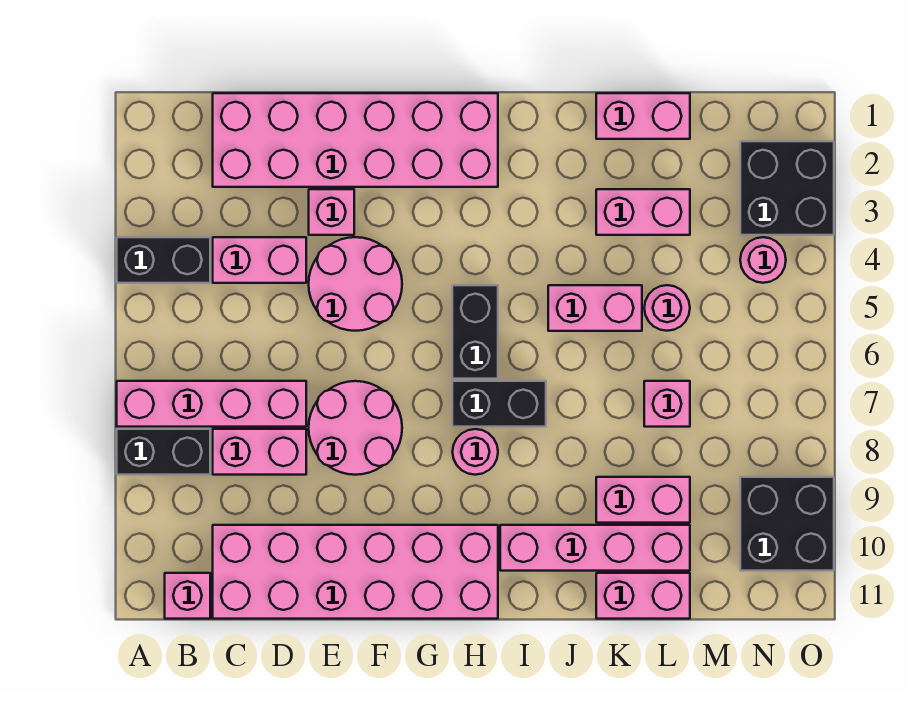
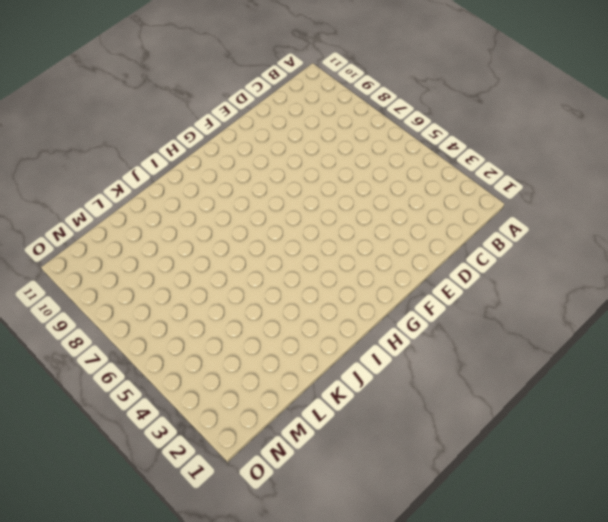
none -> black 1x2 brick [117,237,210,283]
none -> pink 1x4 brick [117,381,306,427]
none -> black 1x2 brick [117,429,210,475]

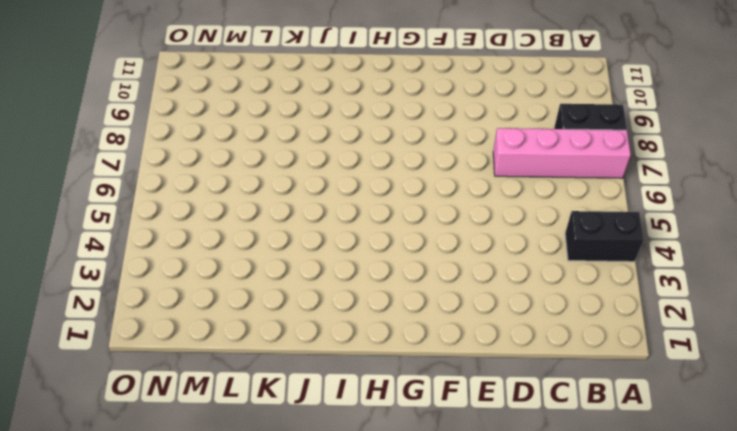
none -> pink 1x1 brick [165,573,210,619]
none -> pink 2x6 brick [213,93,498,187]
none -> pink 1x2 brick [213,237,306,283]

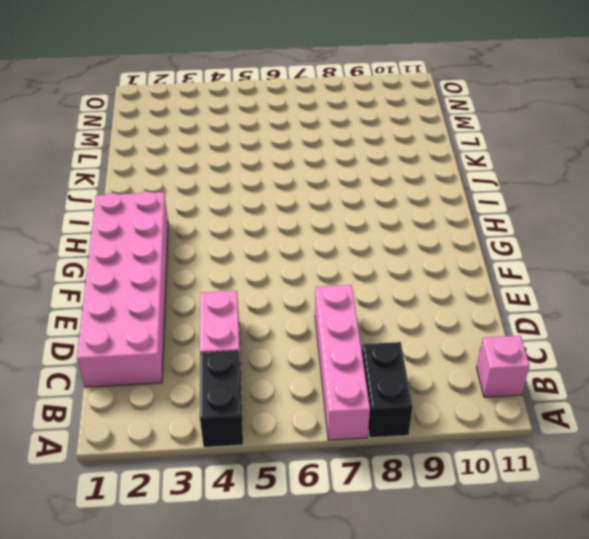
none -> pink 1x2 brick [213,429,306,475]
none -> pink 2x6 brick [213,525,498,619]
none -> pink 1x1 brick [309,189,354,235]

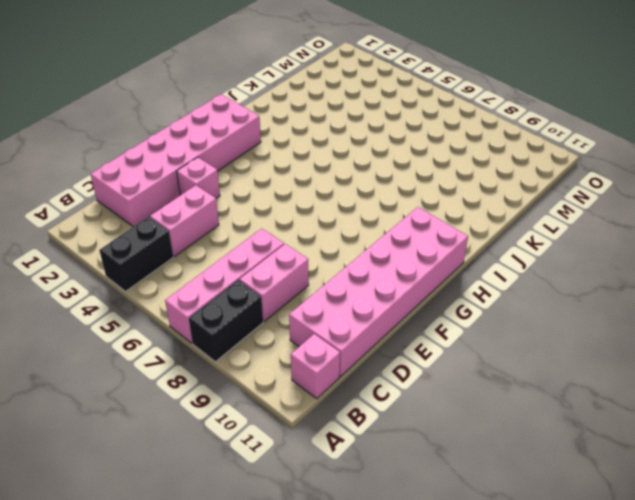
none -> pink 2x2 round brick [309,237,402,331]
none -> pink 2x2 round brick [309,381,402,475]
none -> black 1x2 brick [452,285,498,379]

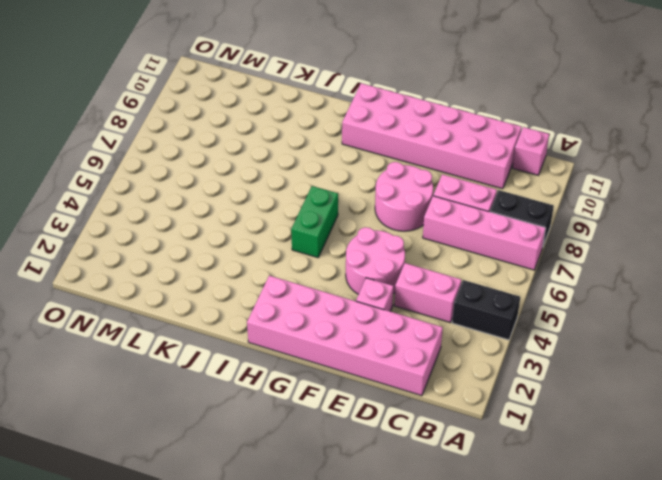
green 1x2 brick [291,186,338,258] -> black 1x2 brick [452,285,498,379]
none -> black 1x2 brick [452,381,546,427]
none -> pink 1x1 round brick [453,429,498,475]
none -> pink 1x4 brick [500,525,690,571]

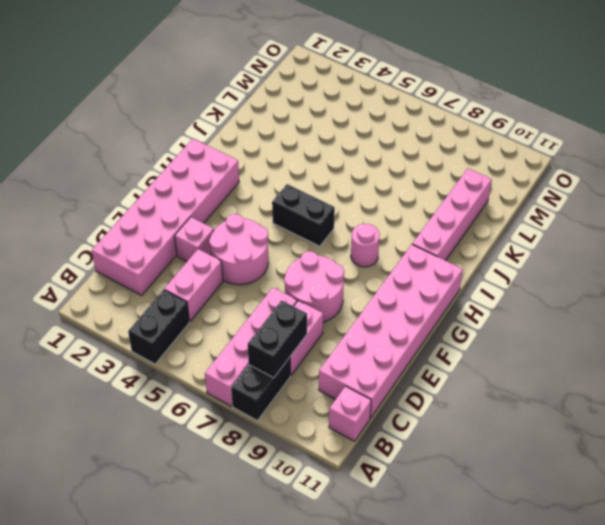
black 1x2 brick [248,300,307,378] -> black 1x2 brick moved to [452,381,546,427]
none -> pink 1x2 brick [548,285,642,331]
none -> pink 1x2 brick [596,93,690,139]
none -> pink 1x2 brick [596,189,690,235]

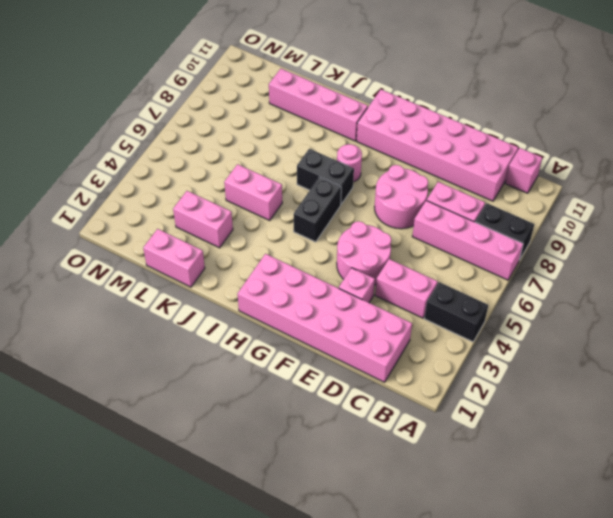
none -> pink 1x2 brick [596,477,690,523]
none -> pink 1x2 brick [596,573,690,619]
none -> pink 1x1 round brick [644,285,690,331]

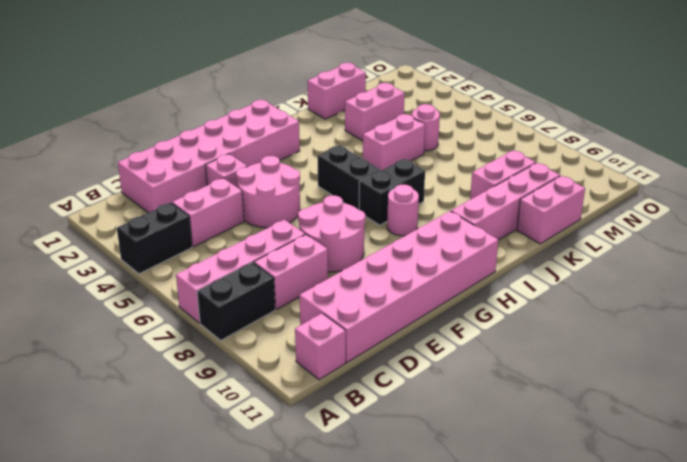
none -> pink 1x1 brick [644,381,690,427]
none -> black 2x2 brick [740,141,834,235]
none -> pink 1x1 round brick [740,237,786,283]

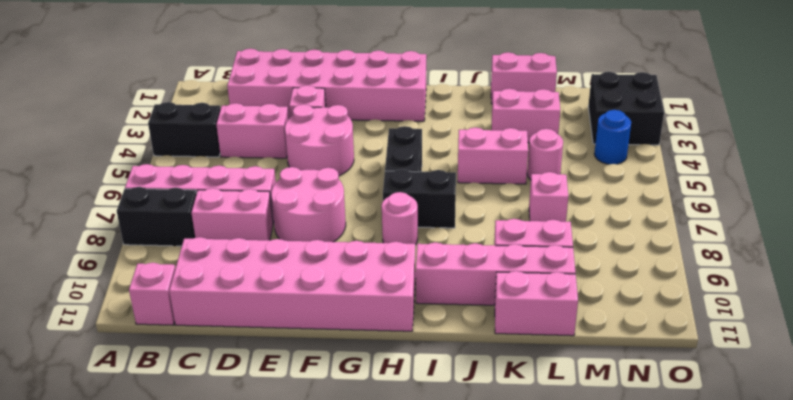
blue 1x1 round brick [594,110,631,164] -> pink 1x1 round brick [740,237,786,283]
none -> black 2x2 brick [740,477,834,571]

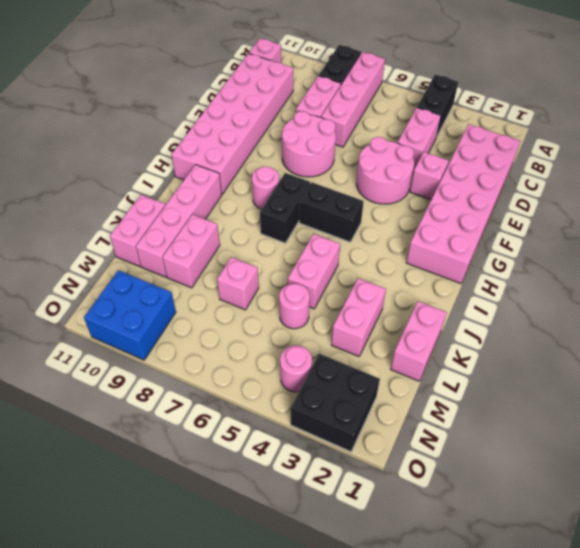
blue 2x2 brick [84,270,176,360] -> black 2x2 brick [740,477,834,571]

